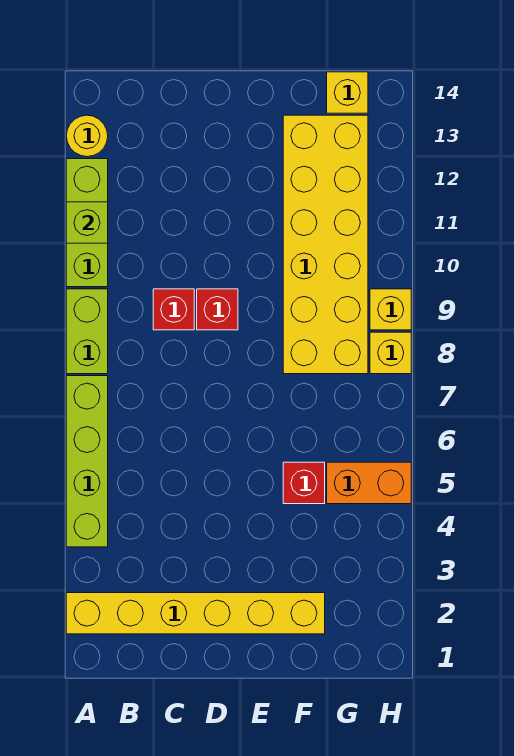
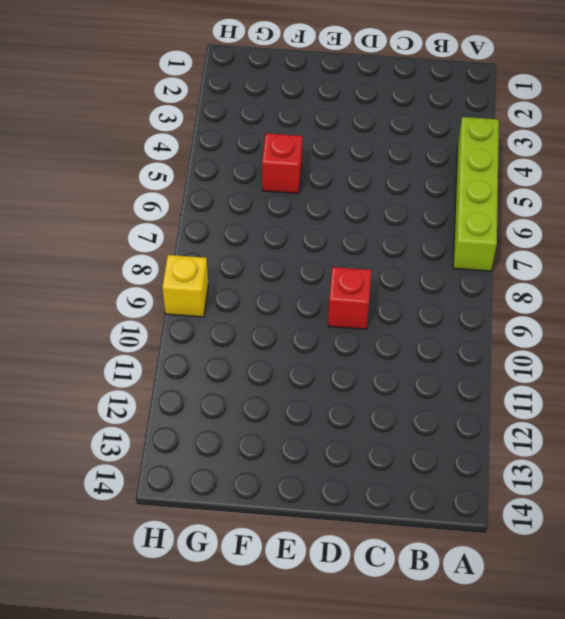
none -> yellow 1x6 brick [66,593,325,634]
none -> lime 1x2 brick [66,289,108,374]
none -> lime 1x3 brick [66,159,108,287]

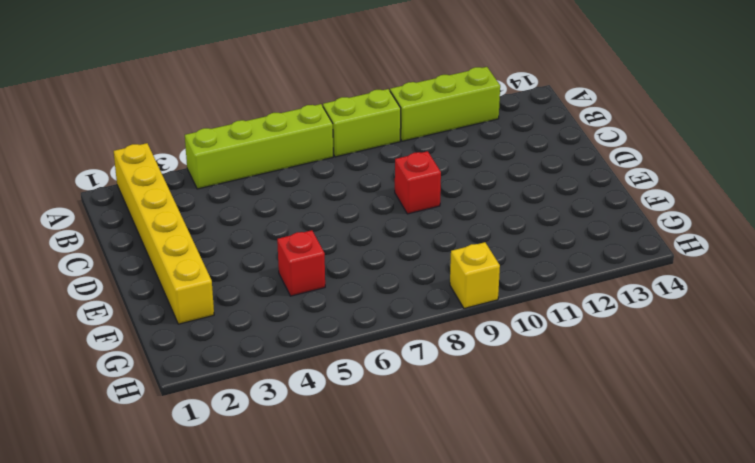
none -> yellow 1x1 round brick [66,115,108,157]
none -> red 1x1 brick [153,289,194,330]
none -> yellow 2x6 brick [283,115,368,374]

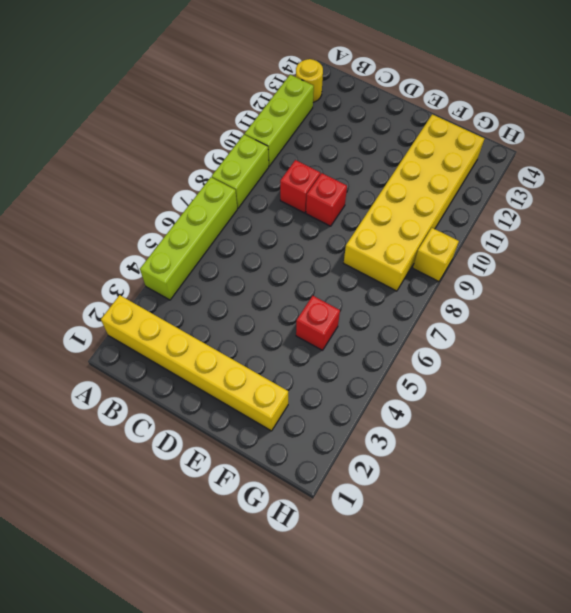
none -> orange 1x2 brick [327,462,411,504]
none -> yellow 1x1 brick [327,72,368,113]
none -> yellow 1x1 brick [370,332,411,374]

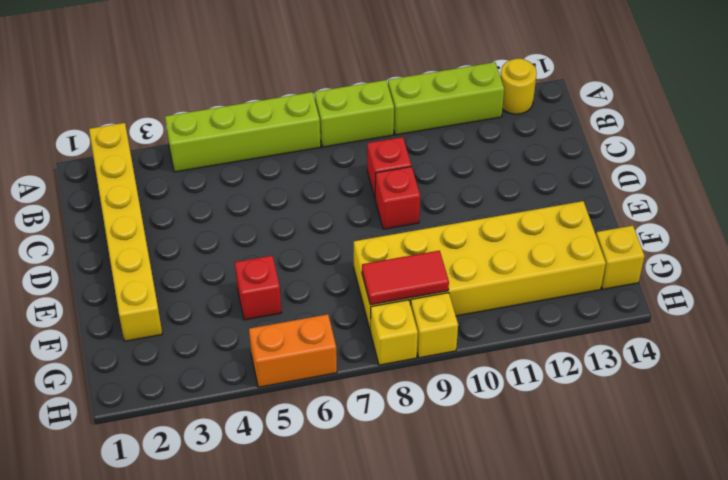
red 1x2 tile [362,251,449,305] -> none
orange 1x2 brick [249,314,337,387] -> orange 1x2 brick turned to [327,462,411,504]
none -> lime 1x1 brick [66,202,108,243]

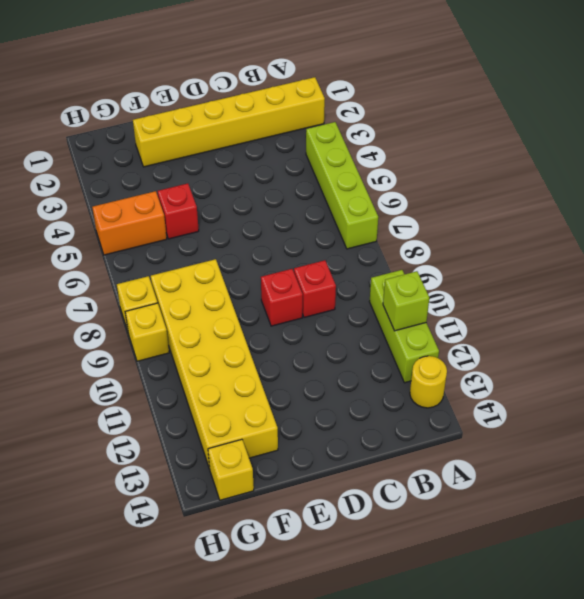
none -> lime 1x2 brick [66,289,108,374]

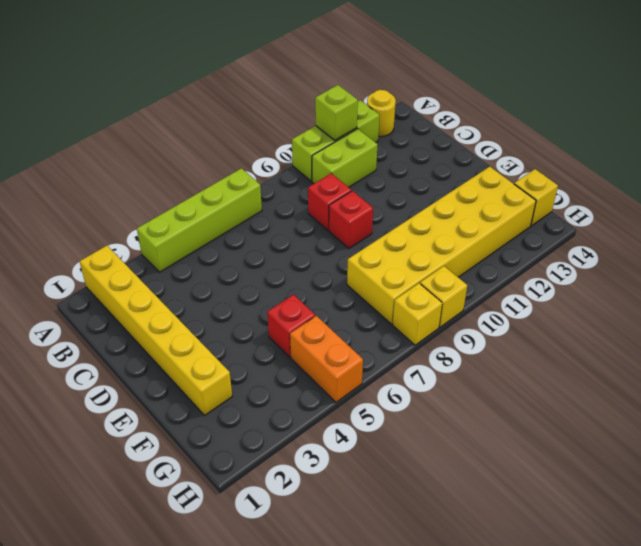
lime 1x2 brick [312,129,378,187] -> lime 1x2 brick moved to [66,289,108,374]

